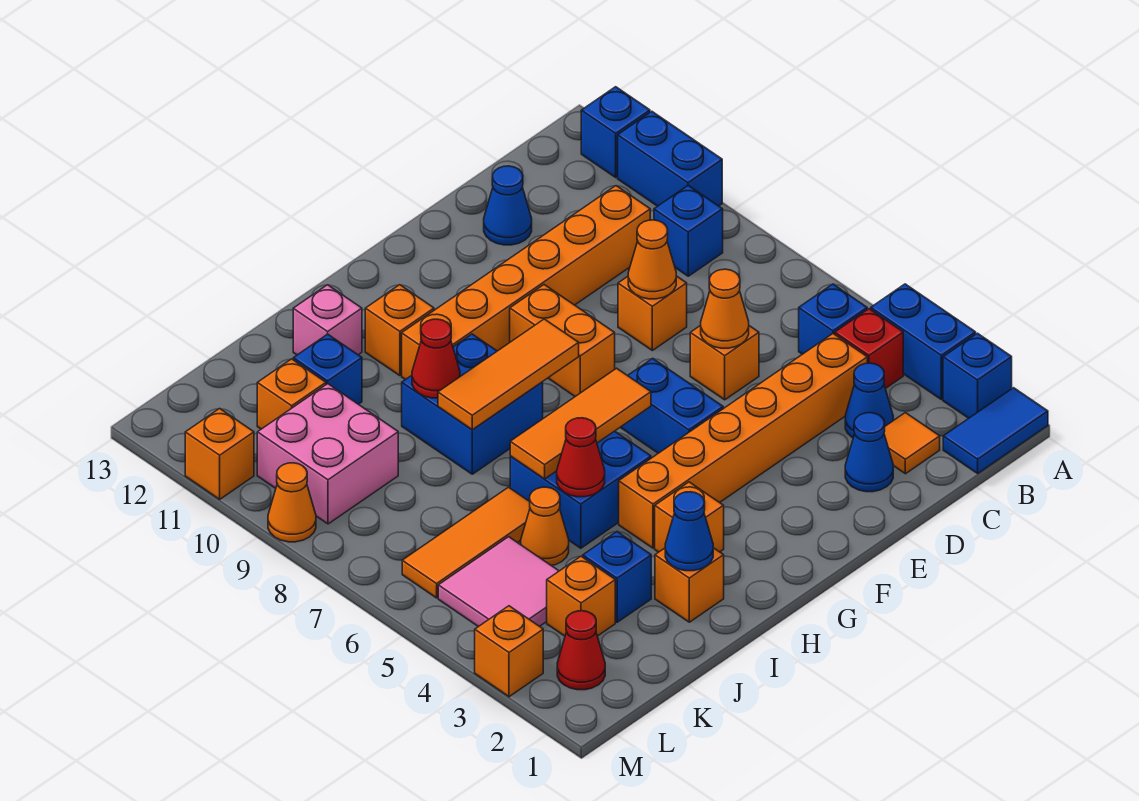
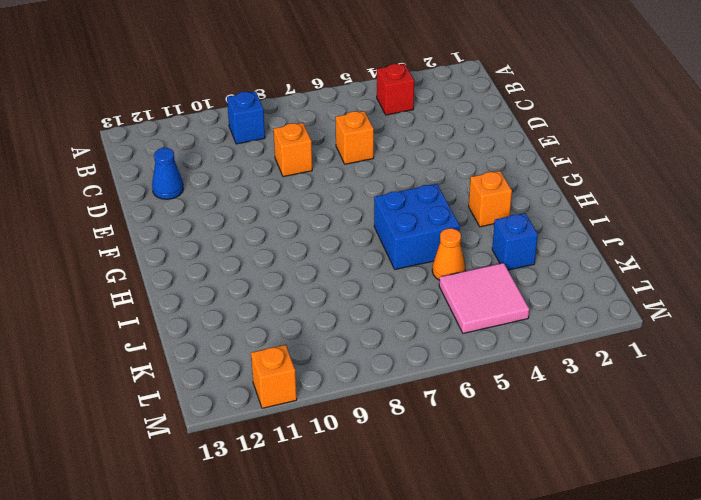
none -> blue 1x2 tile [943,388,1048,473]
none -> blue 1x1 brick [943,333,1012,418]
none -> blue 1x2 brick [871,284,976,399]
none -> blue 1x2 brick [618,111,722,206]

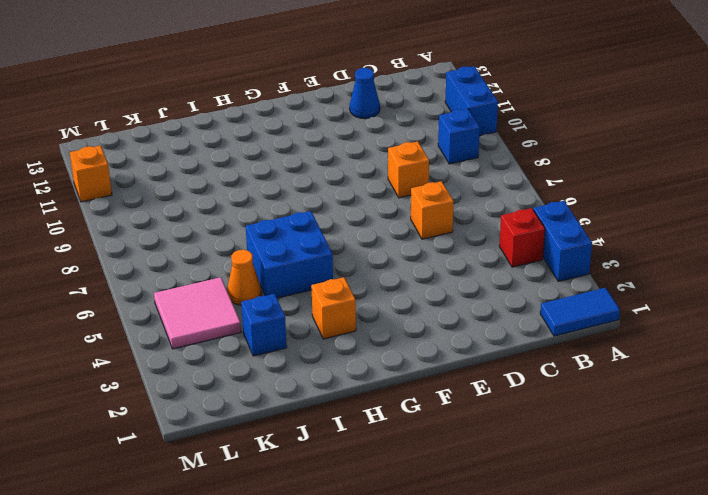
none -> blue 1x1 brick [943,333,1012,418]
none -> blue 1x1 brick [581,87,650,177]
none -> blue 1x1 brick [799,284,867,354]
none -> orange 1x1 tile [884,413,940,474]

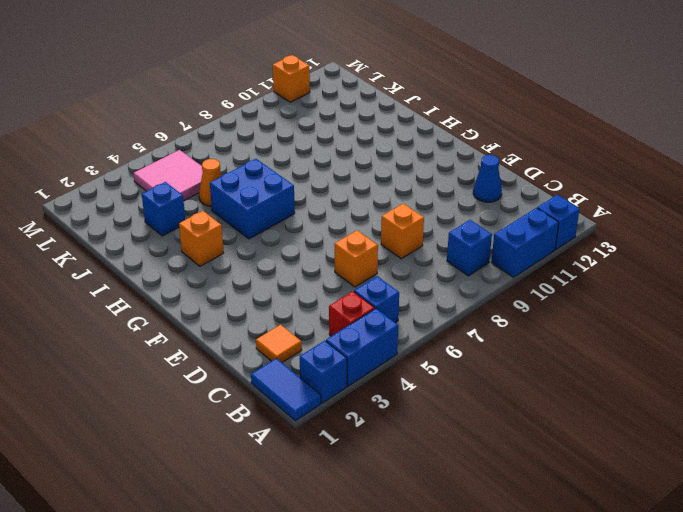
none -> blue 1x1 cone [845,363,893,438]
none -> orange 1x6 brick [619,334,867,548]
none -> orange 1x6 brick [402,186,650,380]
none -> blue 1x1 cone [845,413,893,492]

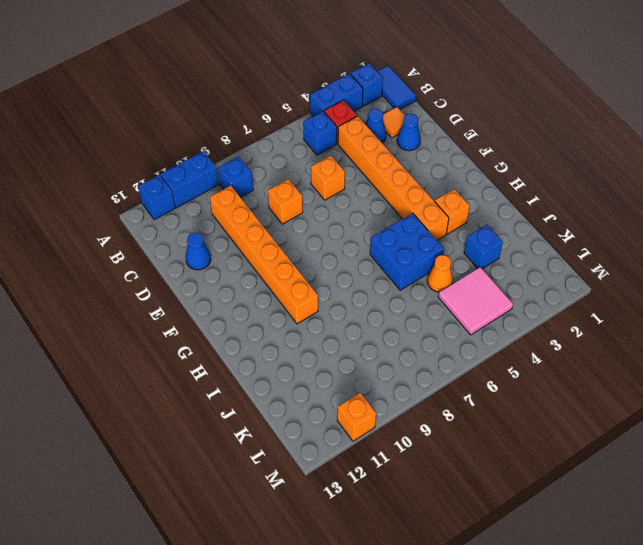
none -> blue 1x2 brick [620,358,723,453]
none -> orange 1x2 brick [510,285,615,396]
none -> blue 2x2 brick [402,334,543,474]
none -> orange 1x1 brick [365,285,434,376]

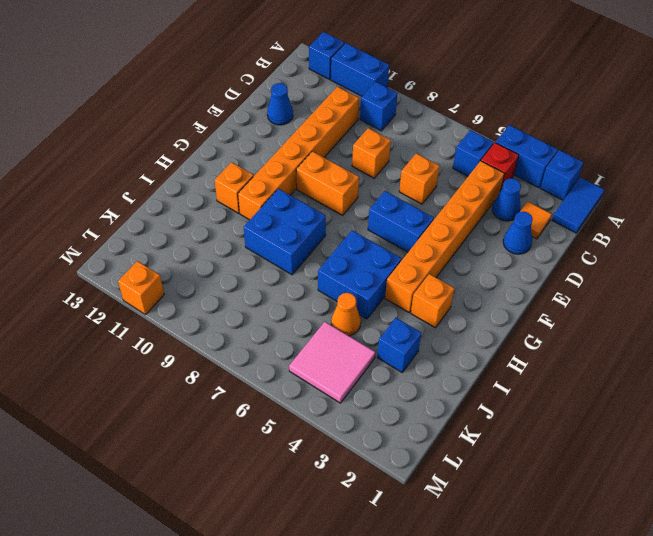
none -> orange 1x1 brick [655,548,724,622]
none -> pink 1x1 brick [293,285,362,355]
none -> orange 1x3 tile [402,487,530,598]
none -> blue 1x1 brick [293,334,362,404]

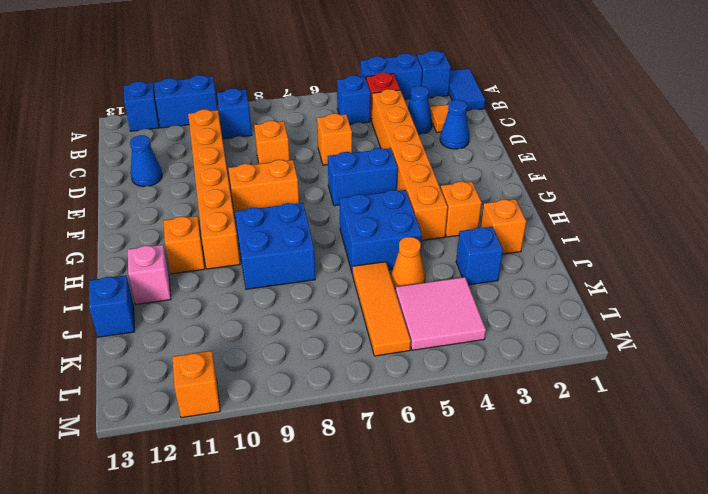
blue 1x1 brick [89,275,135,337] -> blue 1x1 brick moved to [293,334,362,404]
none -> orange 1x1 brick [547,556,615,636]
none -> pink 2x2 brick [257,384,398,524]
none -> orange 1x1 brick [257,359,326,429]
none -> red 1x1 cone [557,611,605,690]

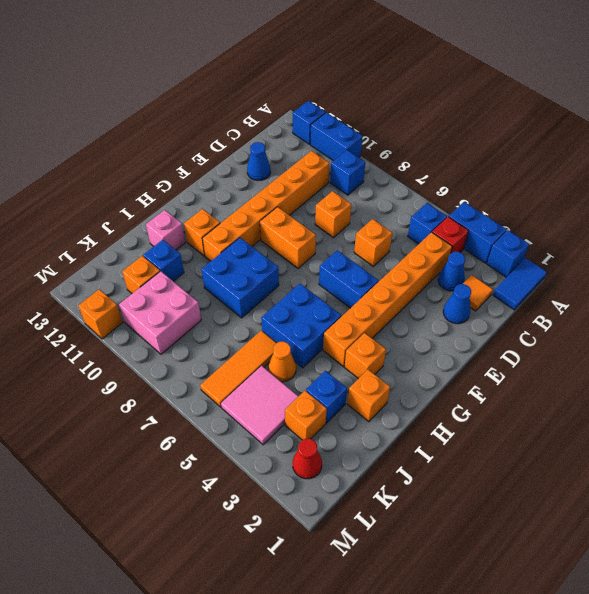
none -> orange 1x1 brick [475,606,543,697]
none -> orange 1x1 cone [268,463,316,542]
none -> orange 1x1 cone [701,269,749,348]
none -> orange 1x1 cone [628,220,676,299]

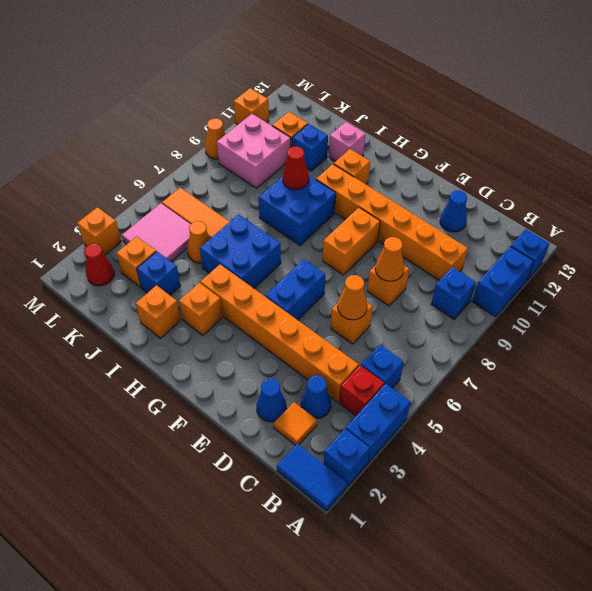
none -> orange 1x3 tile [510,368,651,479]
none -> orange 1x3 tile [438,319,579,430]
none -> blue 1x1 cone [665,492,713,571]
none -> red 1x1 cone [557,418,605,497]

